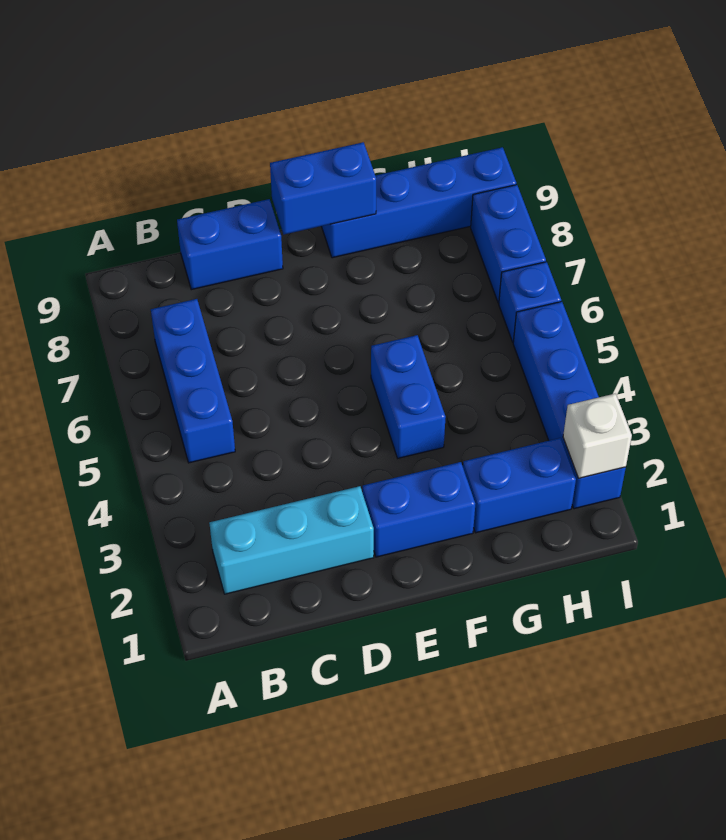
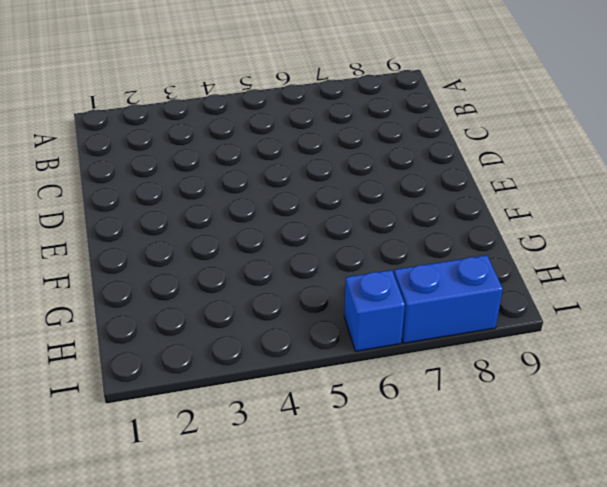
none -> cyan 1x3 brick [209,486,374,594]
none -> blue 1x3 brick [151,299,235,463]
none -> blue 1x2 brick [177,199,283,290]

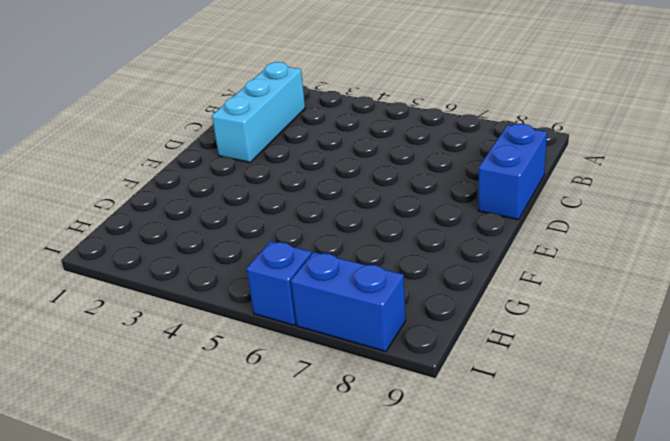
none -> blue 1x3 brick [151,299,235,463]
none -> blue 1x2 brick [363,462,475,557]
none -> blue 1x2 brick [371,335,446,458]

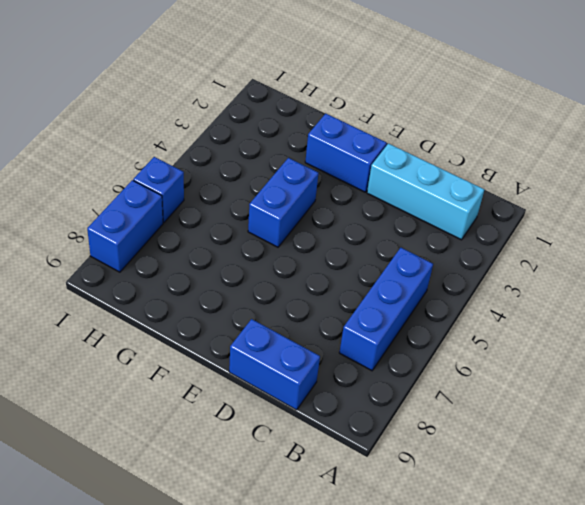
none -> blue 1x4 brick [321,147,516,258]
none -> blue 1x2 brick [463,438,576,533]
none -> blue 1x4 brick [513,302,626,509]

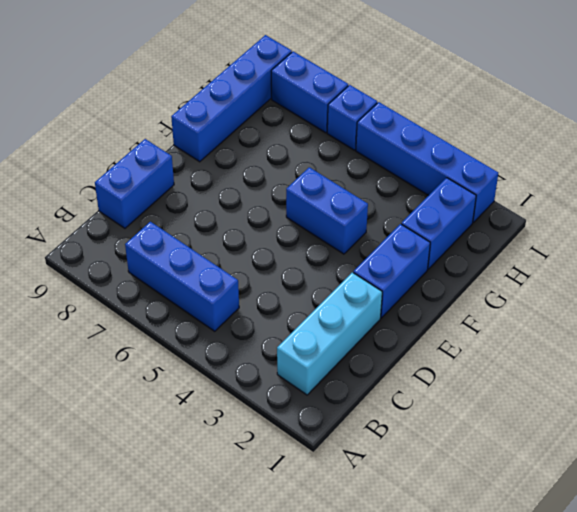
none -> blue 1x2 brick [270,142,376,234]
none -> white 1x1 brick [563,394,632,478]

